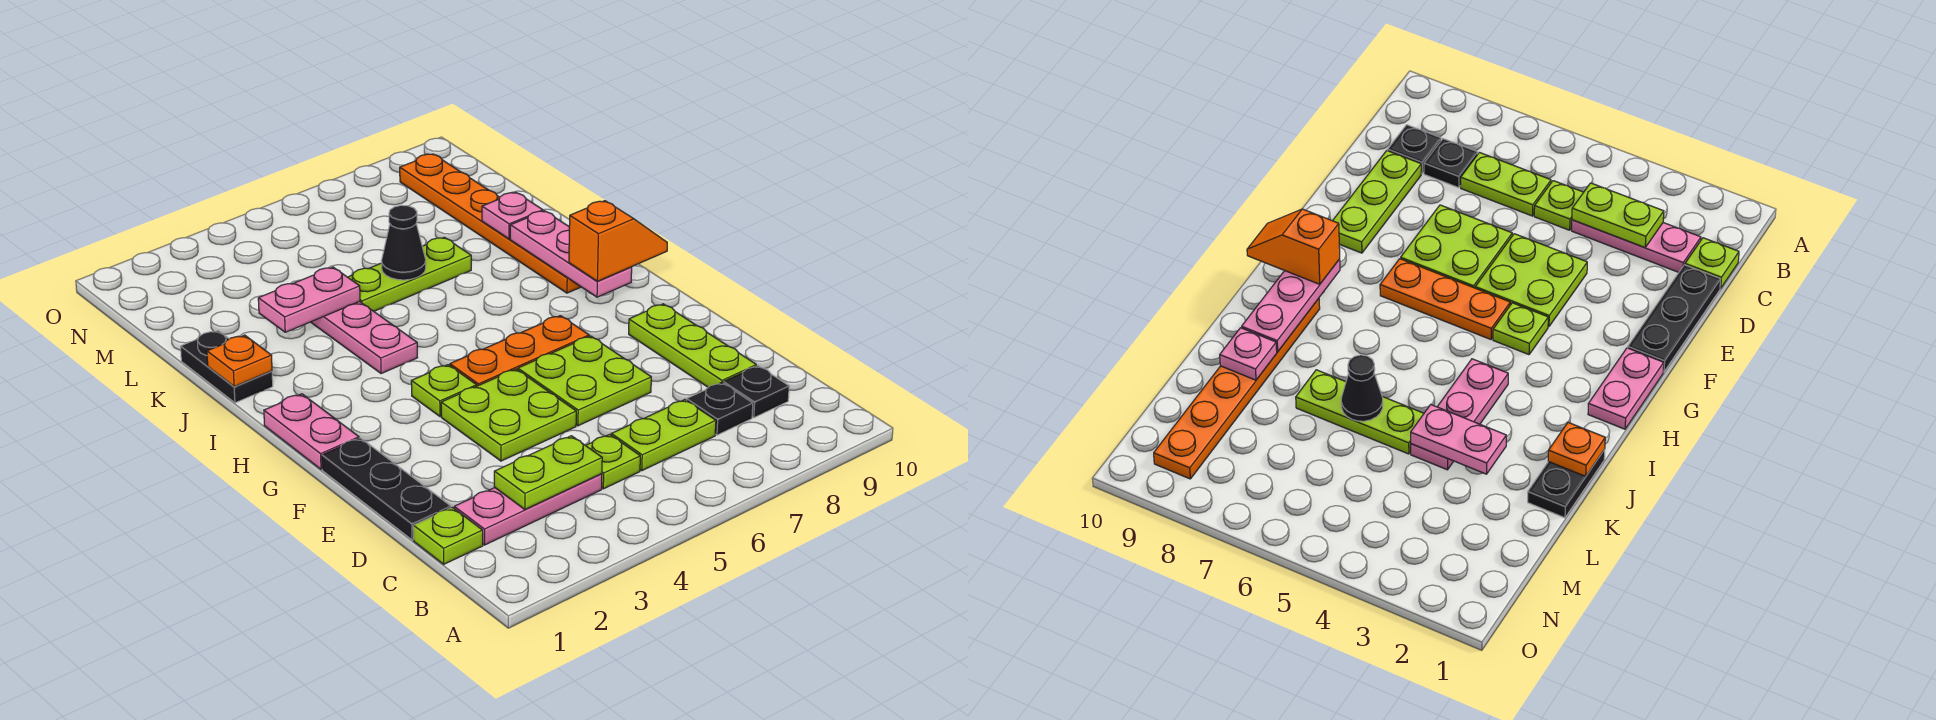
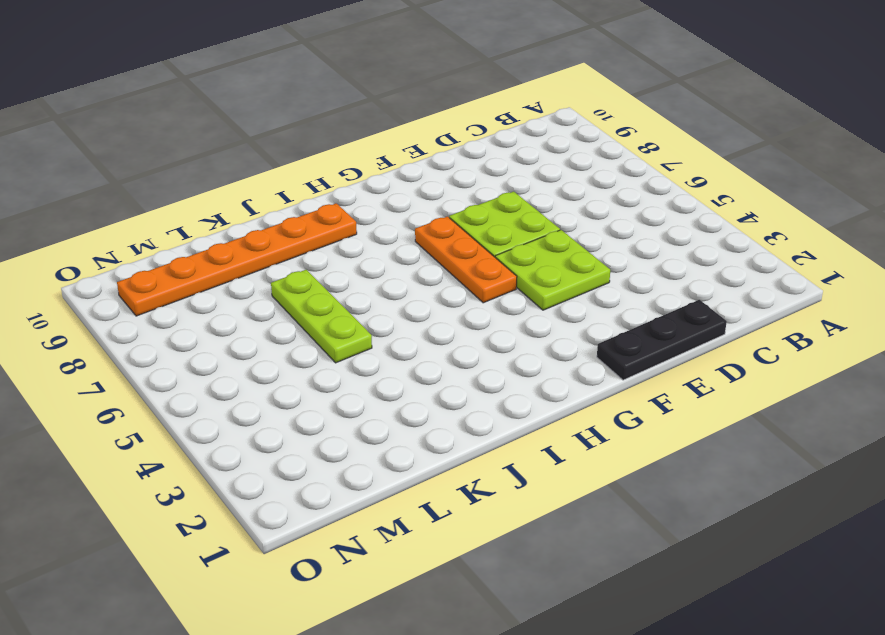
none -> lime 1x1 plate [413,507,483,564]
none -> pink 1x3 plate [454,474,602,545]
none -> lime 1x1 plate [586,434,640,489]

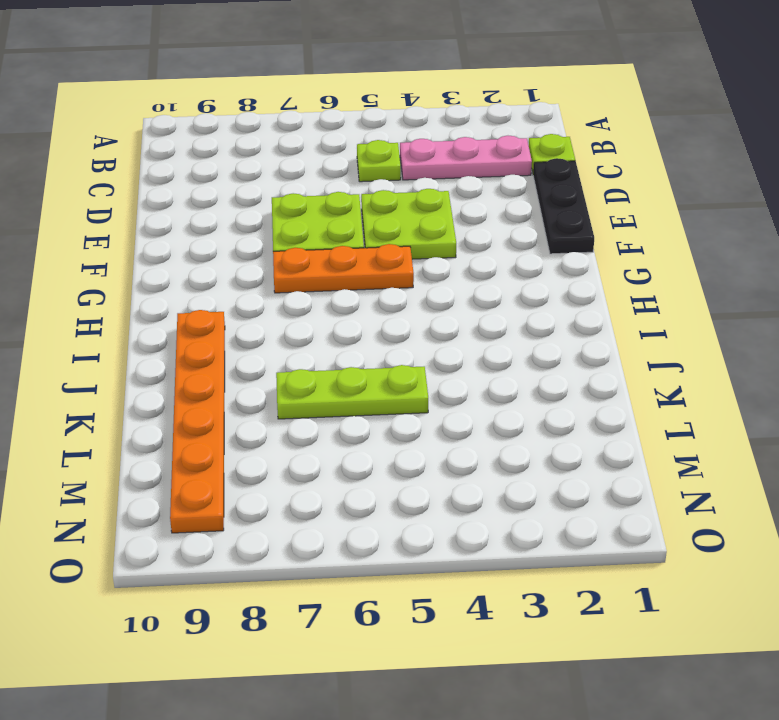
none -> lime 1x2 plate [611,400,716,471]
none -> black 1x1 plate [687,382,753,435]
none -> black 1x1 plate [723,366,789,418]

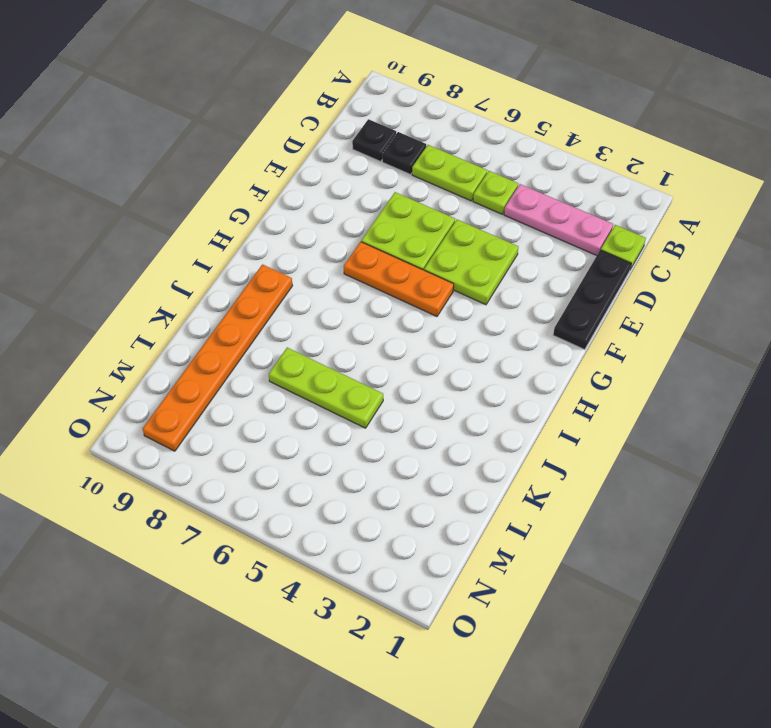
none -> lime 1x3 plate [629,304,756,387]
none -> pink 1x2 plate [264,394,359,469]
none -> lime 1x1 plate [411,365,477,416]

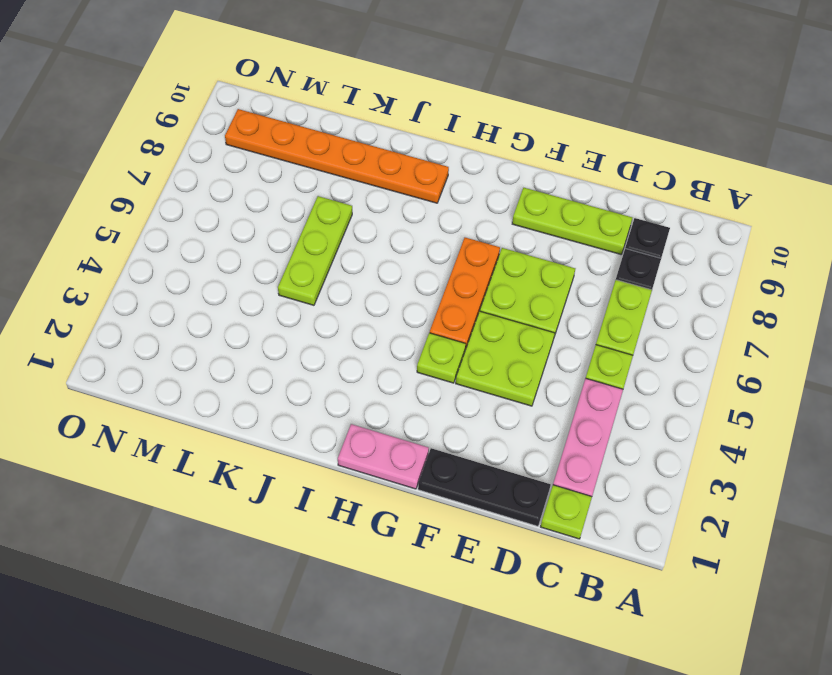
none -> pink 1x3 plate [311,302,418,374]
none -> black 1x2 plate [181,331,273,403]
none -> lime 1x2 plate [494,436,602,509]

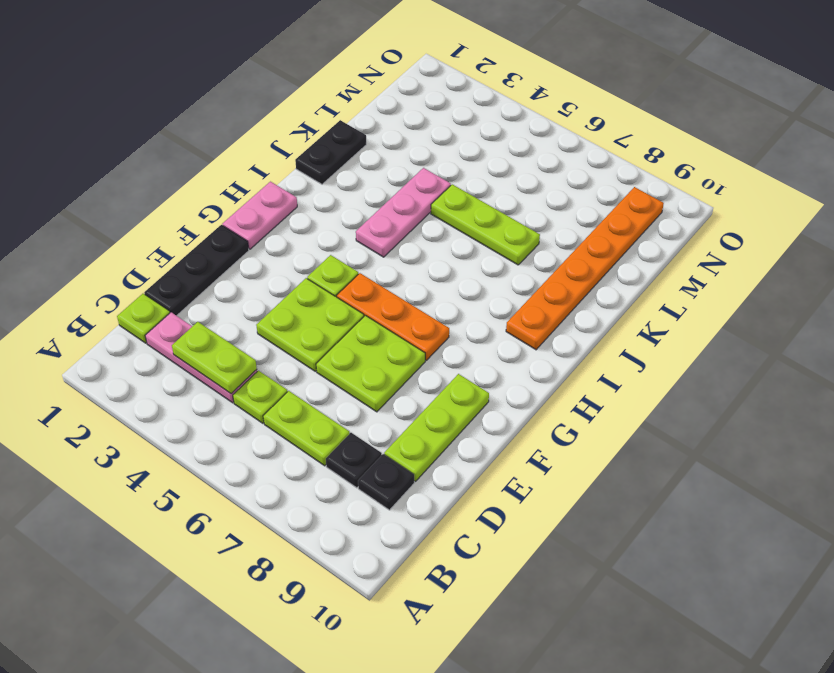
none -> pink 1x3 plate [510,211,632,297]
none -> orange 1x1 plate [207,335,272,387]
none -> pink 1x2 plate [258,267,360,332]

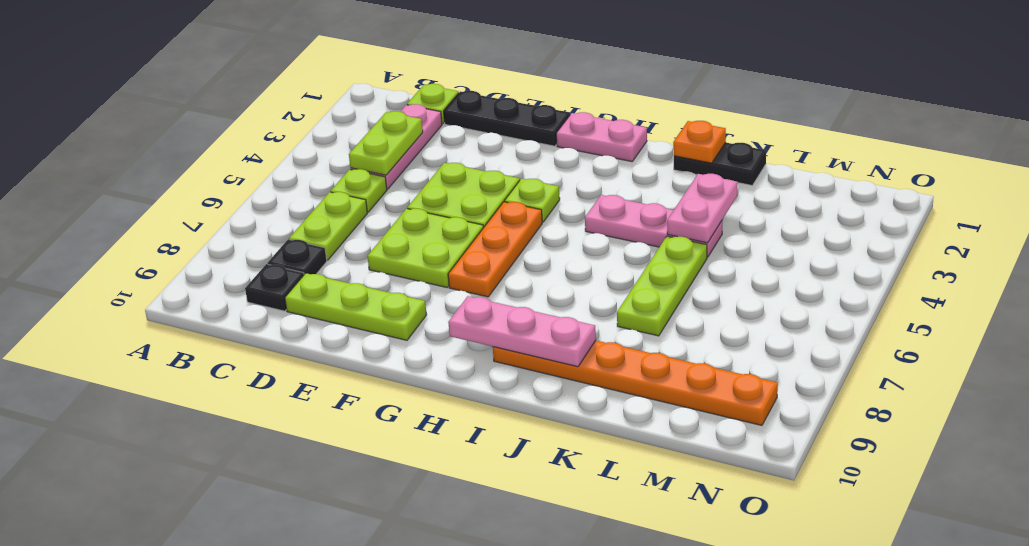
none -> black 1x1 cone [382,205,426,280]
none -> pink 1x1 plate [482,192,543,239]
none -> orange 1x2 slope [569,201,667,281]

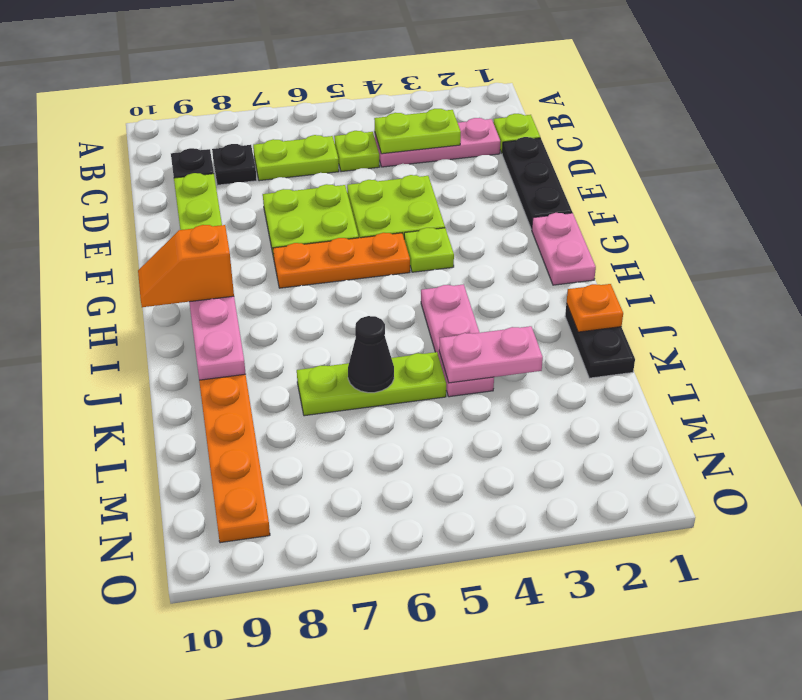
none -> pink 1x1 plate [482,192,543,239]

